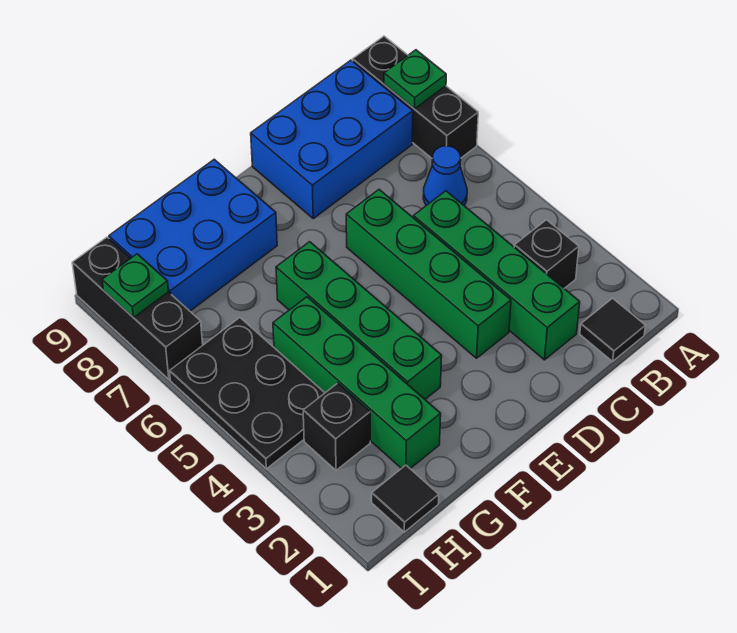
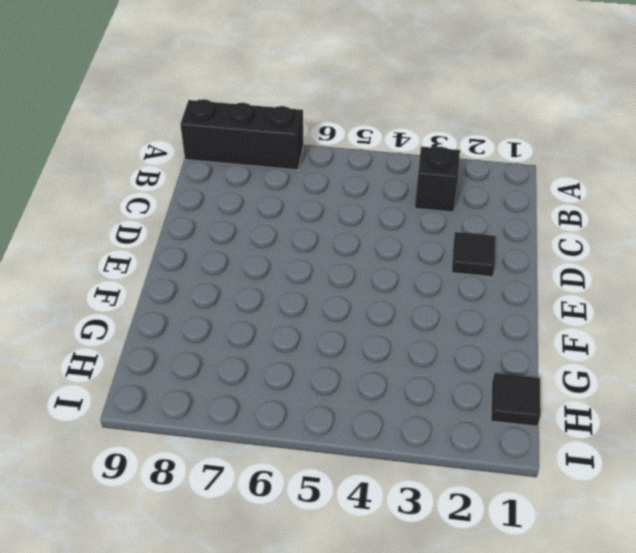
black 1x1 tile [452,232,496,277] -> black 1x1 tile moved to [580,298,645,361]
none -> blue 1x1 cone [423,146,467,206]
none -> blue 2x3 brick [251,60,413,219]
none -> green 1x4 brick [413,191,580,360]

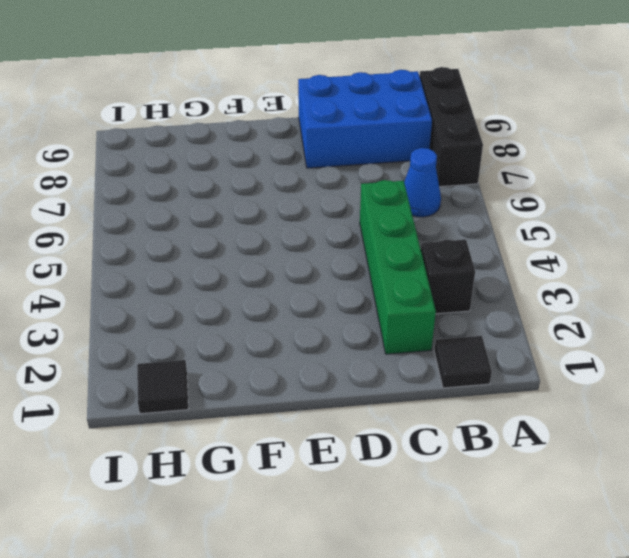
none -> green 1x4 brick [346,190,511,358]
none -> green 1x4 brick [276,242,442,399]
none -> blue 2x3 brick [109,159,277,311]

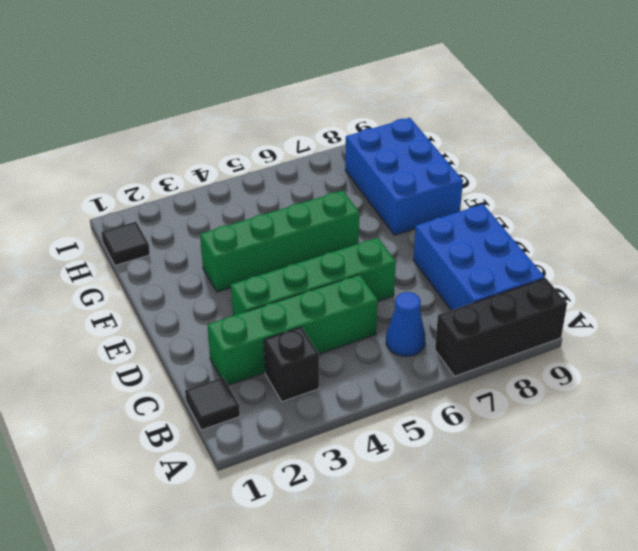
none -> green 1x4 brick [273,297,441,469]
none -> black 1x1 brick [303,383,370,470]
none -> black 2x3 plate [170,318,324,469]

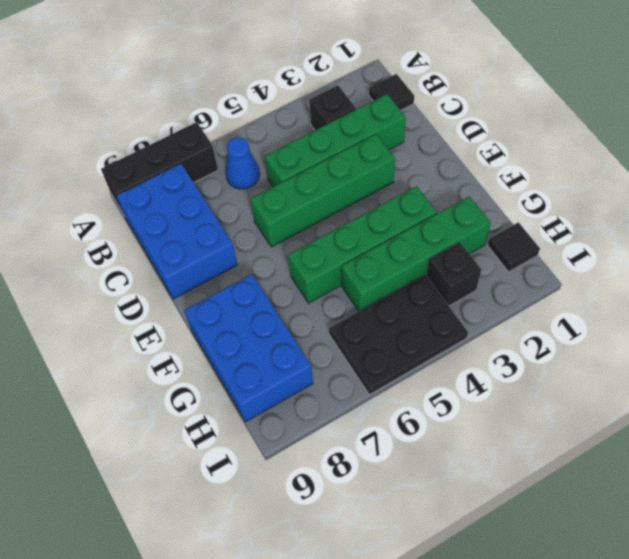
none -> black 1x3 brick [72,237,203,379]
none -> green 1x1 plate [384,50,446,109]
none -> green 1x1 plate [102,254,169,318]

